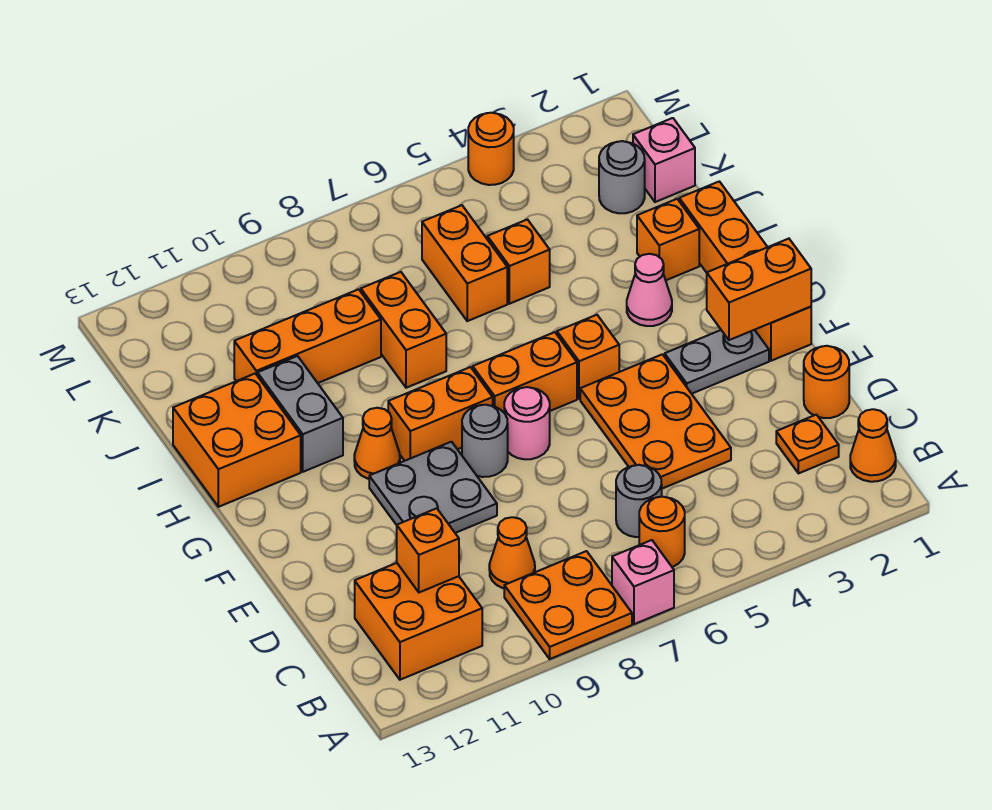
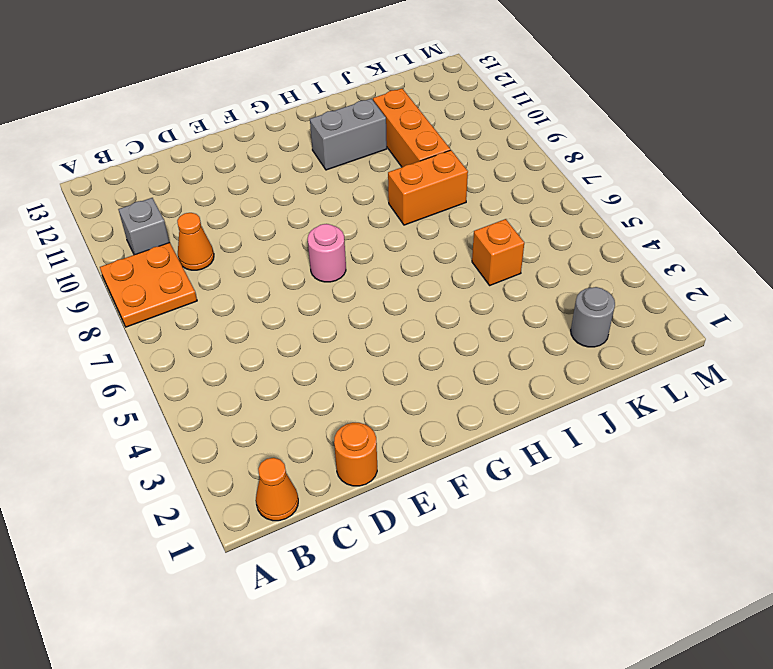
grey 1x1 brick [118,198,169,255] -> none
none -> pink 1x1 brick [612,540,674,624]
none -> orange 1x1 round brick [639,497,685,567]
none -> orange 2x2 brick [355,563,482,680]
none -> orange 1x1 plate [776,415,839,473]

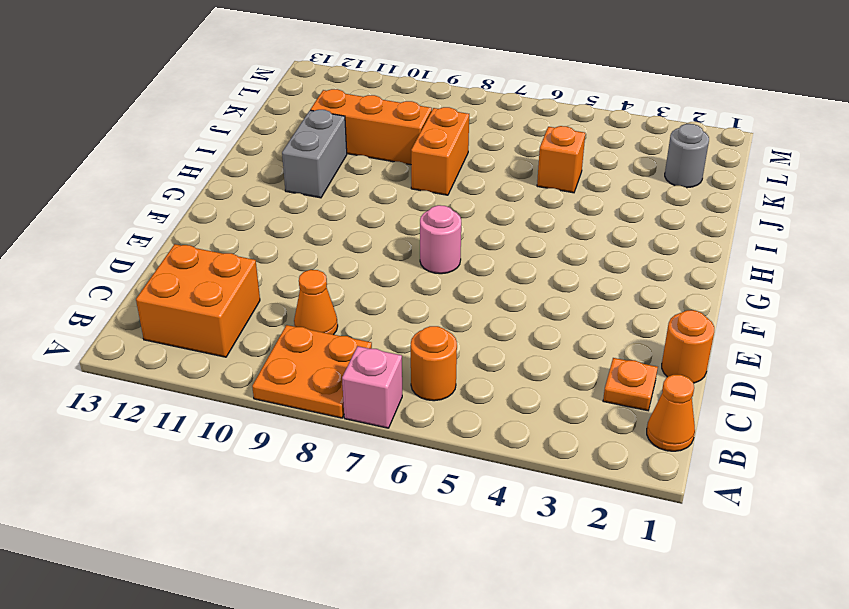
none -> grey 1x1 round brick [616,465,662,537]
none -> orange 2x3 plate [580,354,731,489]
none -> grey 2x2 plate [369,442,497,533]
none -> orange 1x4 brick [679,181,811,361]

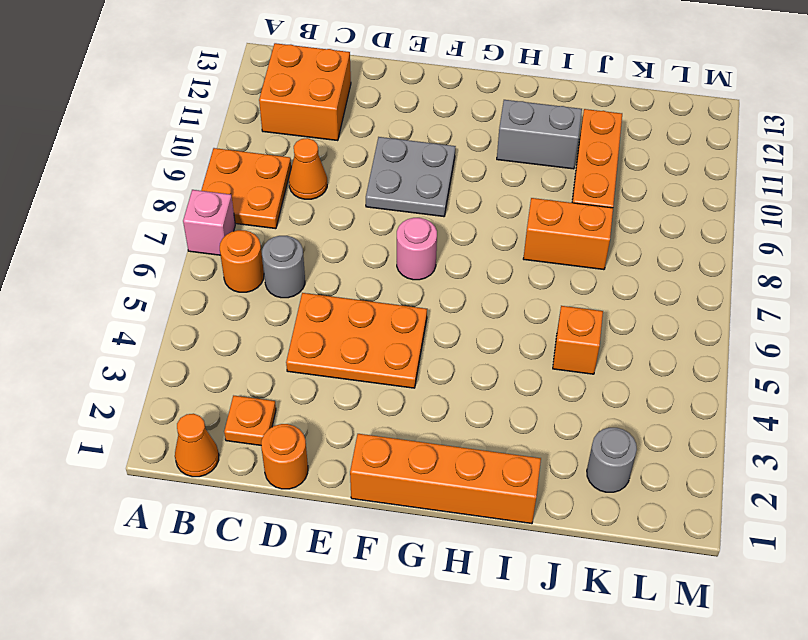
none -> grey 1x2 plate [665,330,769,394]
none -> grey 1x1 round brick [462,405,508,477]
none -> orange 1x1 brick [557,315,619,399]
none -> orange 1x2 brick [473,332,577,412]

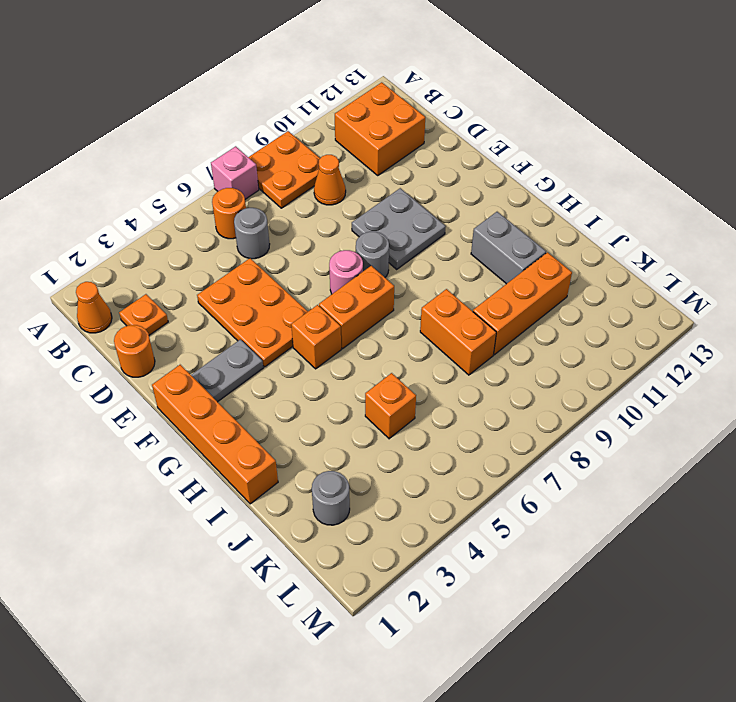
none -> orange 1x2 brick [388,367,493,461]
none -> orange 1x1 cone [354,408,400,479]
none -> pink 1x1 cone [627,254,672,326]
none -> orange 2x2 brick [173,374,301,507]

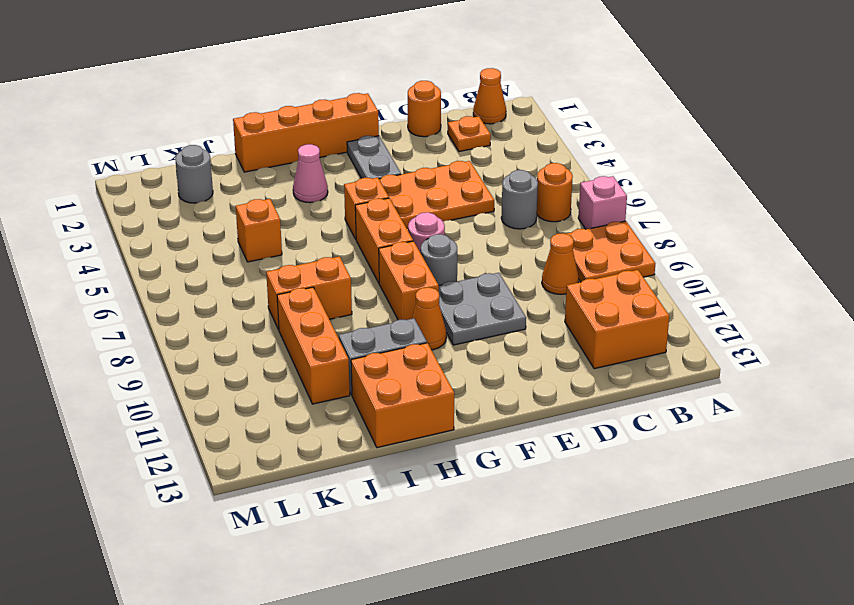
none -> orange 1x1 brick [637,199,699,280]
none -> orange 1x2 brick [422,205,507,321]
none -> pink 1x1 brick [633,118,695,202]
none -> orange 1x1 round brick [468,113,514,185]

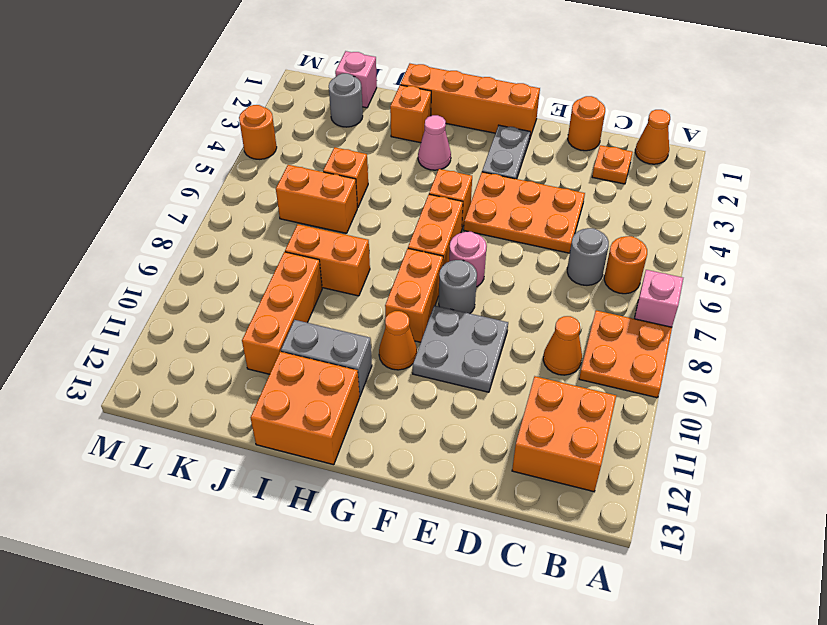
none -> orange 1x1 brick [397,508,459,592]
none -> orange 1x2 brick [707,239,811,340]

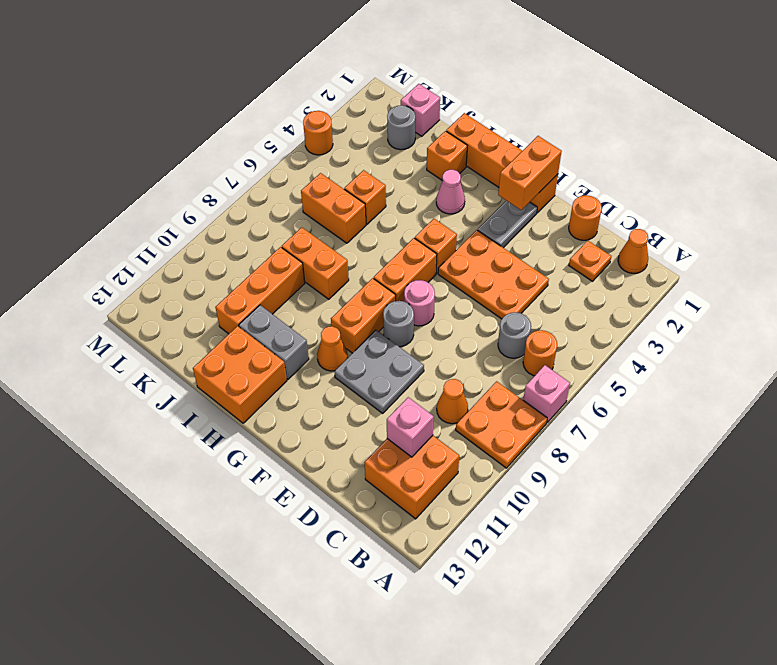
pink 1x1 brick [387,397,434,457] -> orange 1x1 brick [397,508,459,592]

